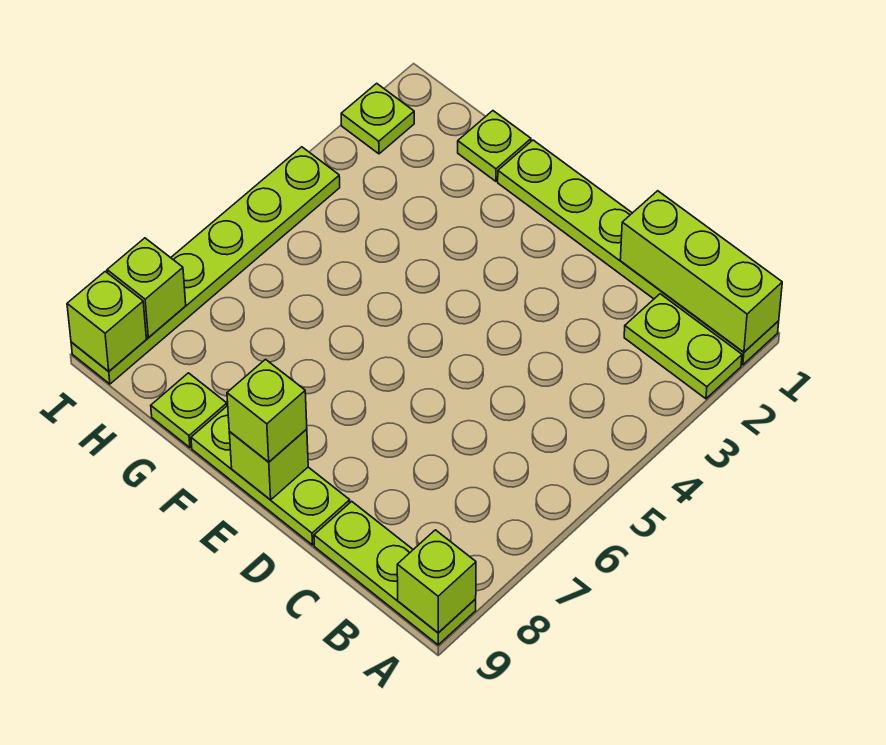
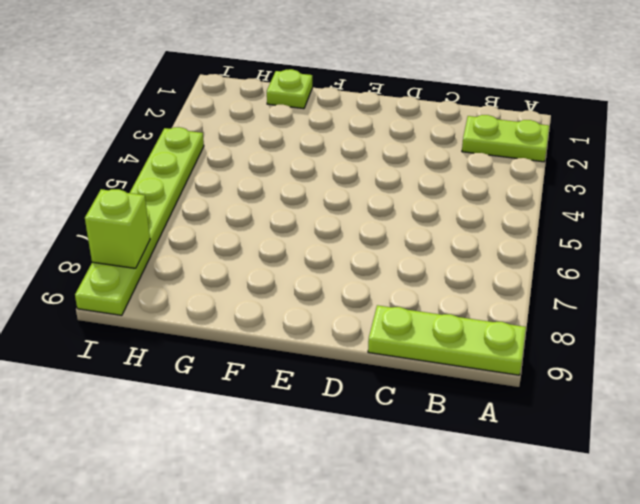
none -> lime 1x6 plate [498,140,779,365]
none -> lime 1x3 plate [191,406,350,545]
none -> lime 1x1 plate [151,373,227,448]

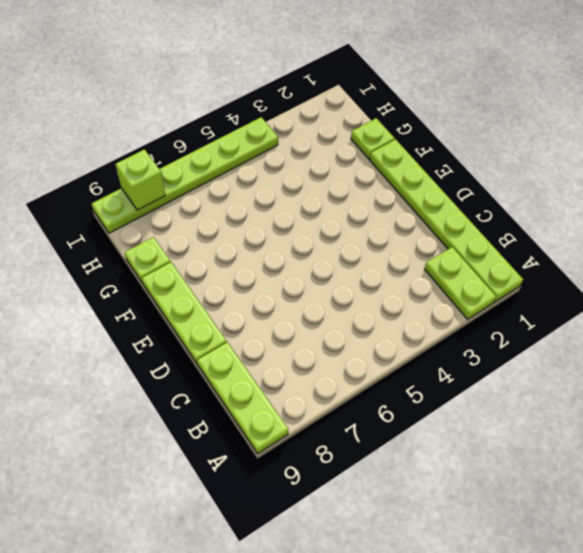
none -> lime 1x1 plate [341,83,414,154]
none -> lime 1x3 brick [620,191,782,352]
none -> lime 1x1 brick [397,530,476,633]

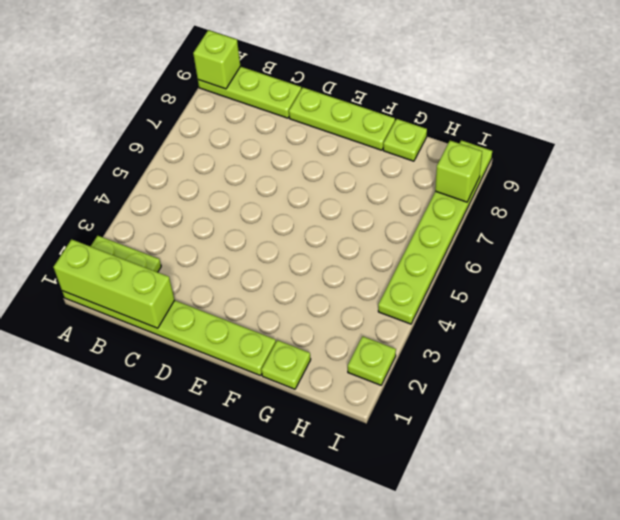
none -> lime 1x1 brick [229,429,308,500]
none -> lime 1x1 brick [67,271,146,371]
none -> lime 1x1 brick [227,359,307,462]

